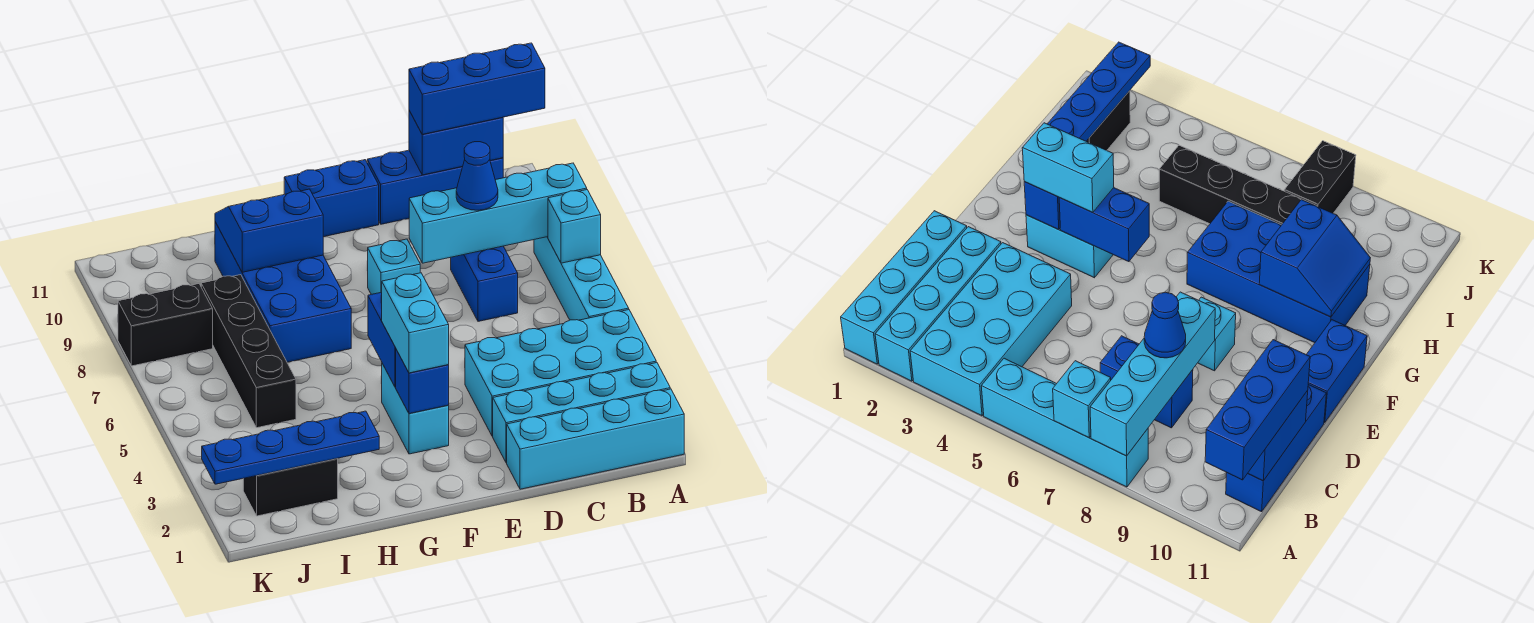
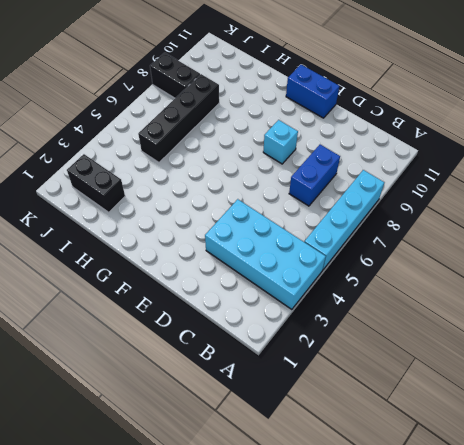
none -> cyan 1x4 brick [507,389,684,489]
none -> cyan 1x4 brick [493,363,670,463]
none -> blue 1x3 brick [367,150,503,224]

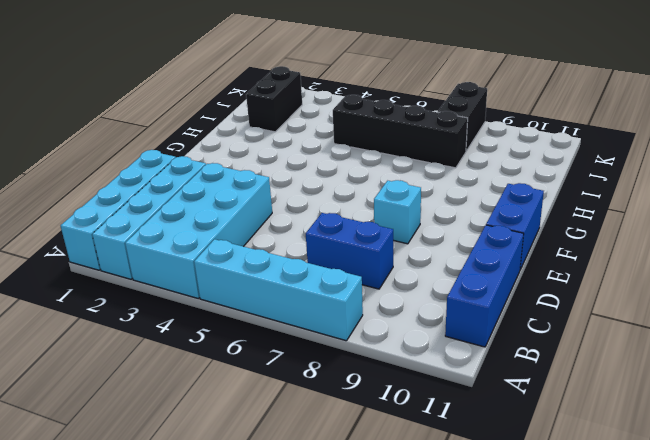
none -> cyan 1x2 brick [381,364,449,454]
none -> blue 2x4 brick [215,222,351,362]
none -> cyan 1x1 brick [548,190,601,263]

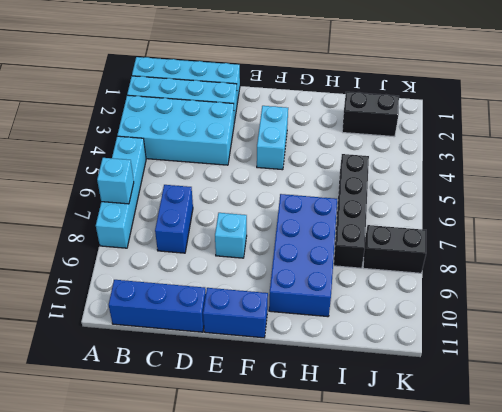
none -> cyan 1x4 brick [409,163,587,263]
none -> blue 1x2 brick [409,111,503,175]
none -> blue 1x1 brick [396,350,449,414]

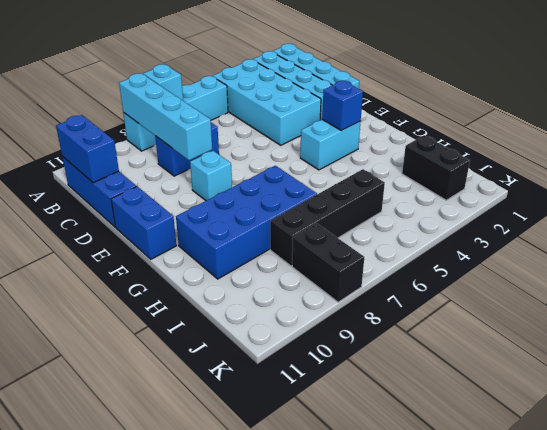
none -> blue 1x2 brick [368,292,396,387]
none -> blue 2x2 slope [215,189,323,272]
none -> blue 1x4 plate [202,411,379,484]

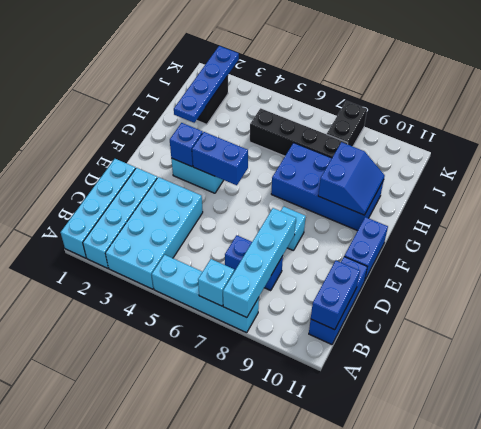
none -> blue 1x3 brick [409,43,545,134]
none -> blue 1x1 cone [456,142,498,210]
none -> cyan 1x2 brick [381,273,449,373]

